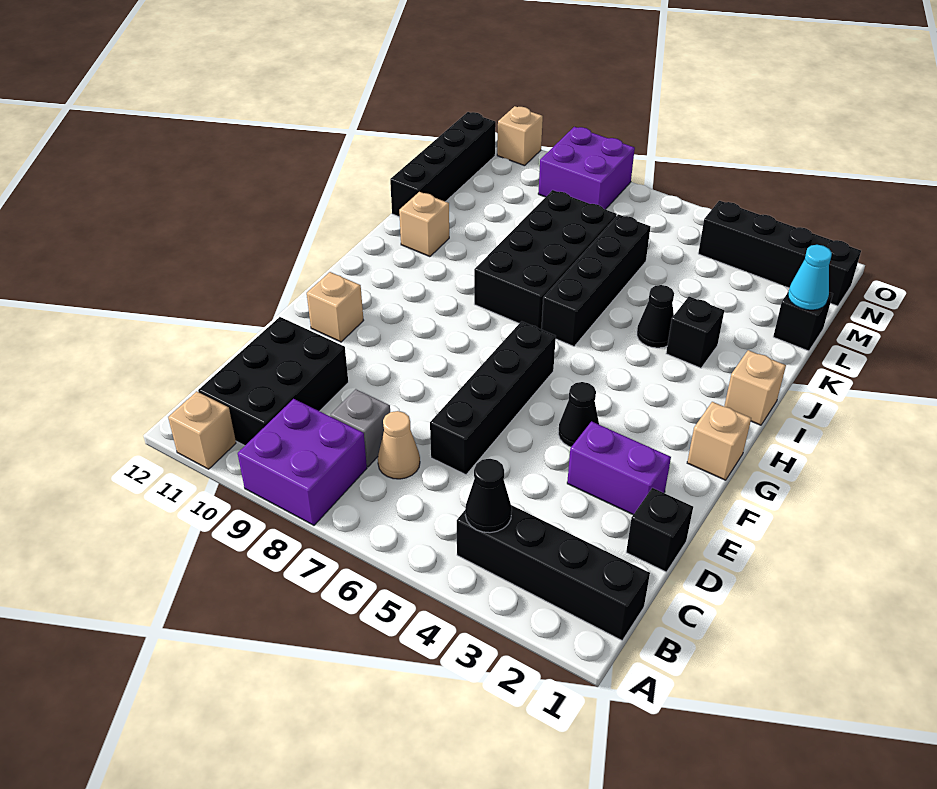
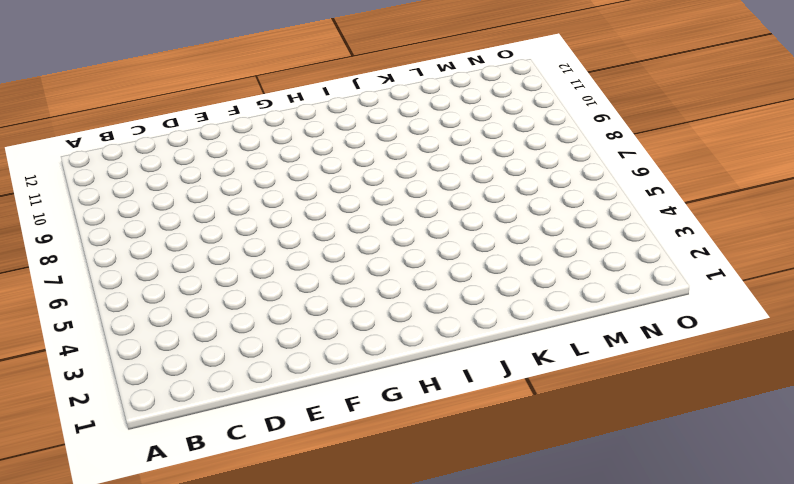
none -> purple 2x2 brick [238,399,367,525]
none -> tan 1x1 brick [168,391,236,469]
none -> black 1x4 brick [457,505,650,640]

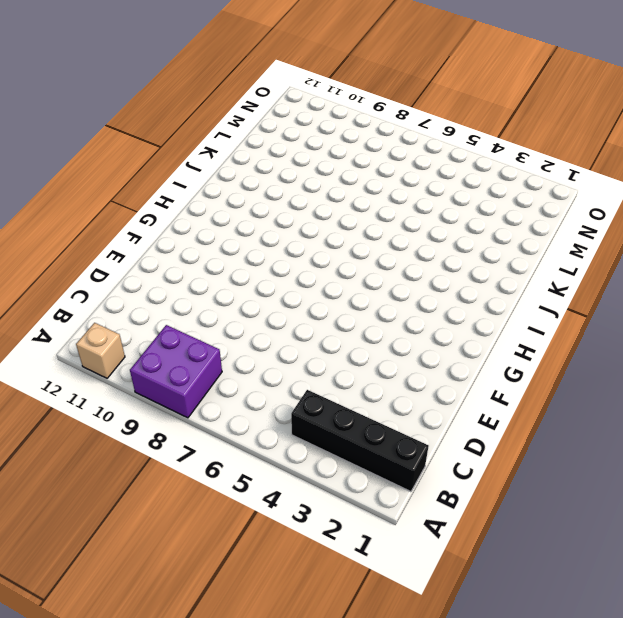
none -> black 2x3 brick [198,317,348,446]
none -> tan 1x1 cone [378,411,420,479]
none -> grey 1x1 brick [330,389,390,467]

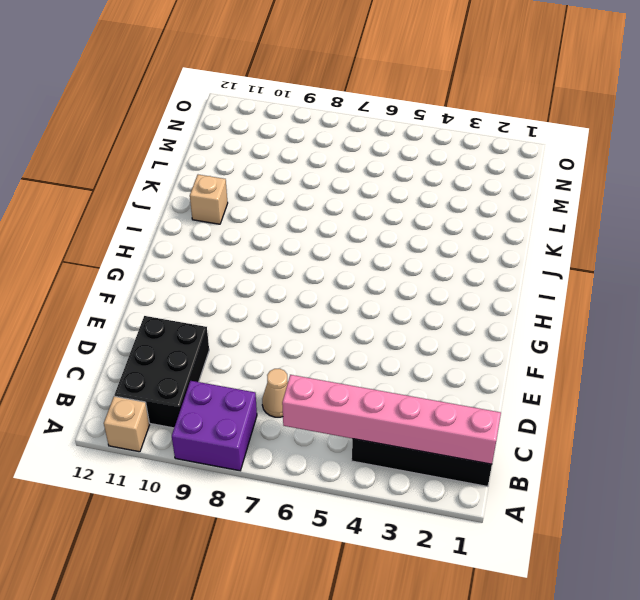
pink 1x6 brick [282,375,501,464] -> black 1x1 cone [465,459,512,533]
none -> grey 1x1 brick [330,389,390,467]
none -> black 1x1 brick [626,488,693,572]
none -> black 1x4 brick [430,321,556,475]

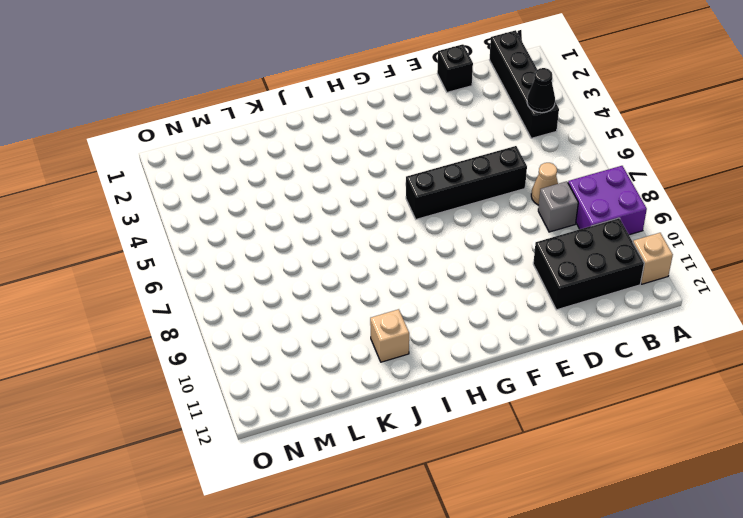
none -> purple 1x2 brick [567,421,671,515]
none -> black 1x1 cone [558,382,599,447]
none -> tan 1x1 brick [307,272,364,342]

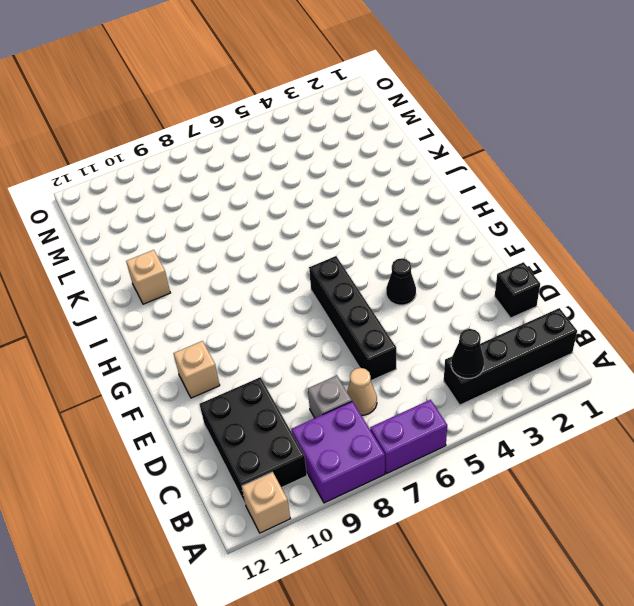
purple 1x2 brick [370,400,447,474] -> purple 1x2 brick moved to [567,421,671,515]
none -> tan 1x1 brick [687,402,751,480]
none -> tan 1x1 brick [724,350,786,425]
none -> black 1x4 brick [541,214,650,346]

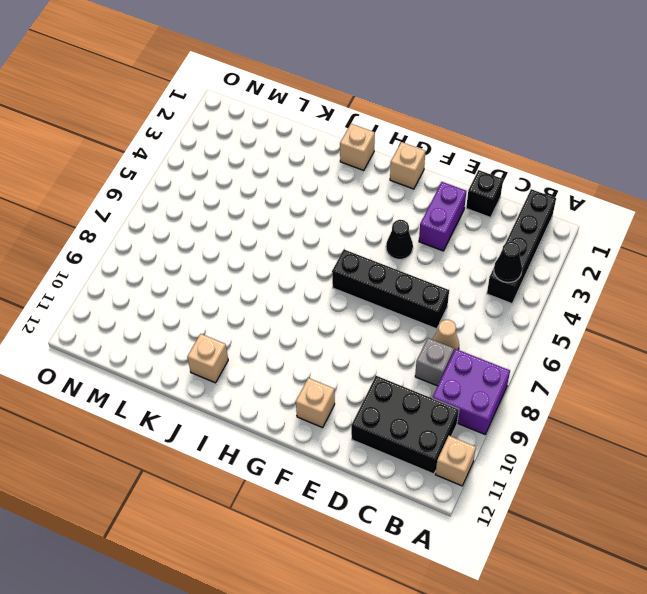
none -> black 1x4 brick [541,214,650,346]
none -> black 2x4 brick [474,190,617,329]
none -> black 1x1 brick [666,297,724,368]

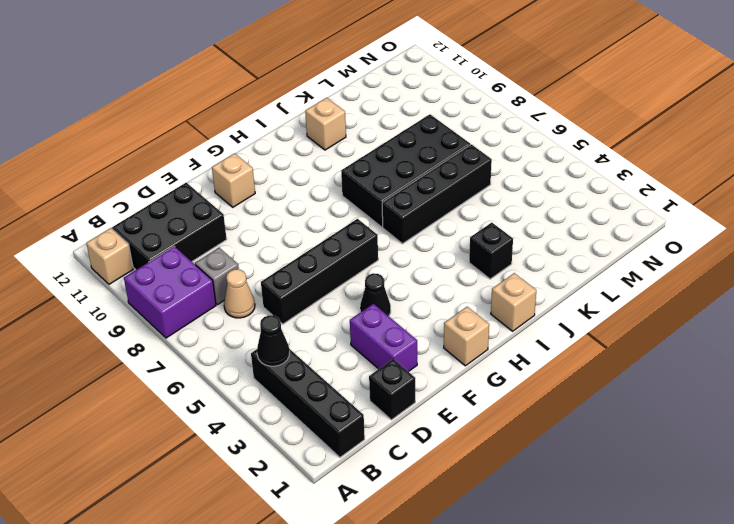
none -> black 1x1 cone [637,285,674,348]
none -> black 1x4 brick [390,112,496,217]
none -> black 1x1 brick [773,292,833,351]

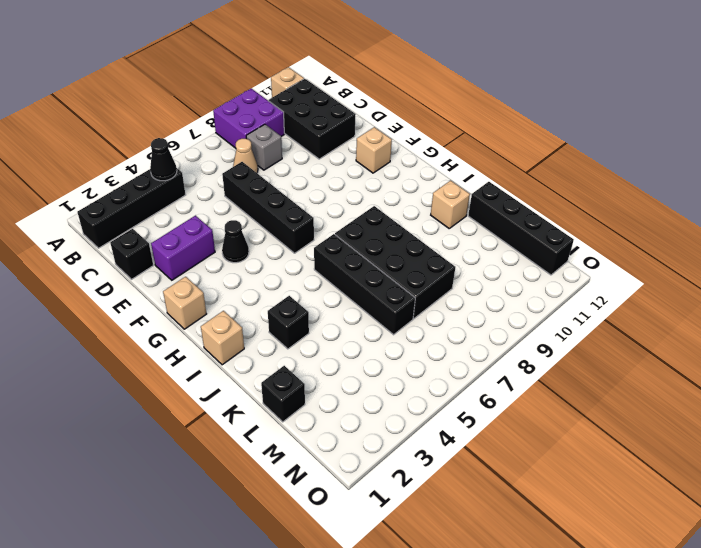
none -> black 1x1 cone [637,285,674,348]
none -> black 1x4 brick [698,201,861,306]
none -> purple 2x2 brick [538,127,635,210]

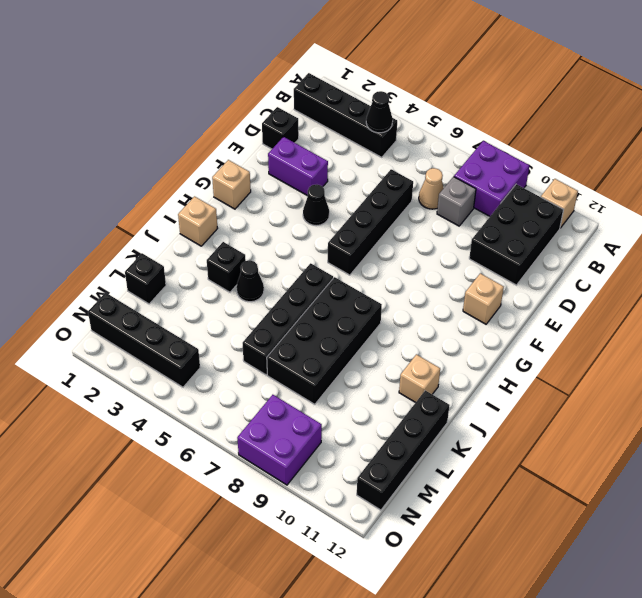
none -> tan 1x1 brick [497,106,543,166]
none -> cyan 1x1 cone [788,245,832,310]

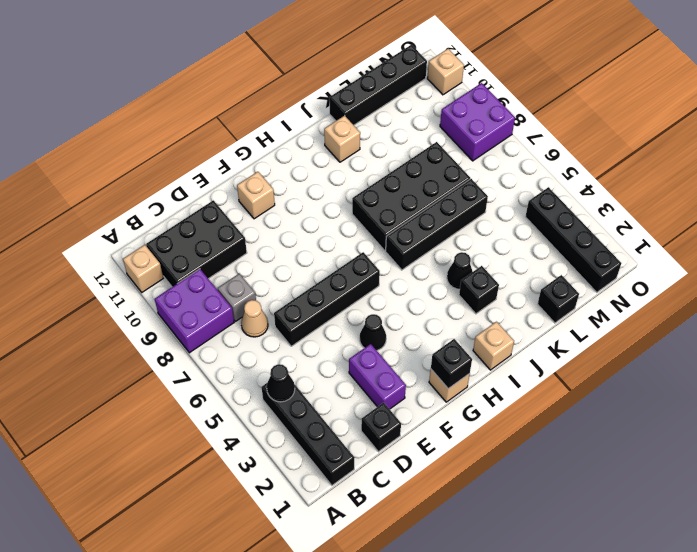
black 1x1 brick [431,339,472,389] -> none
none -> cyan 1x1 cone [788,245,832,310]

